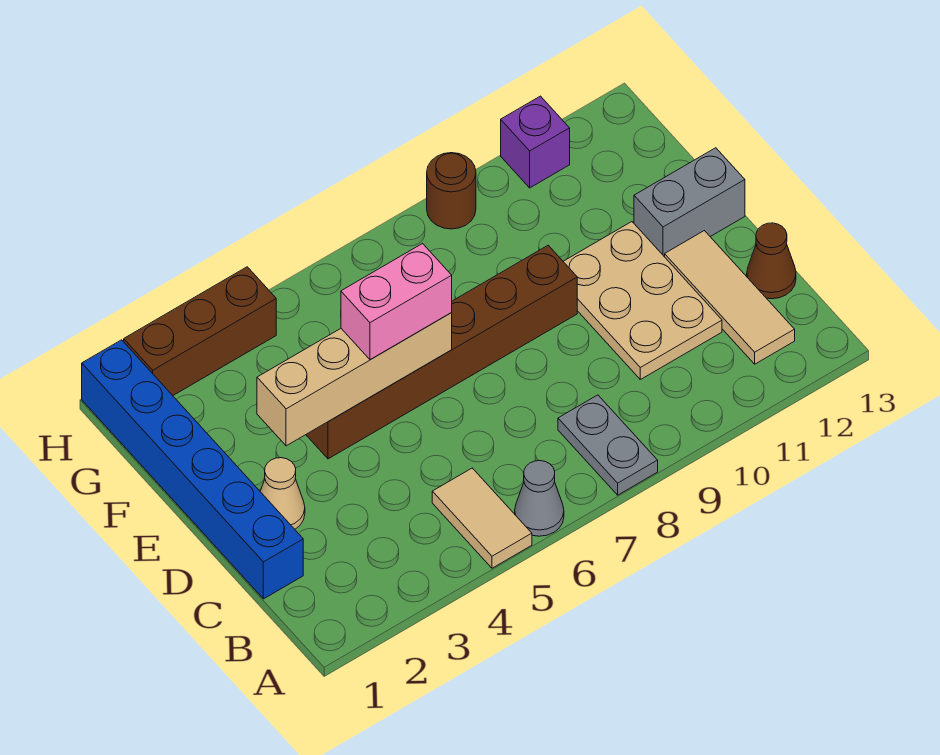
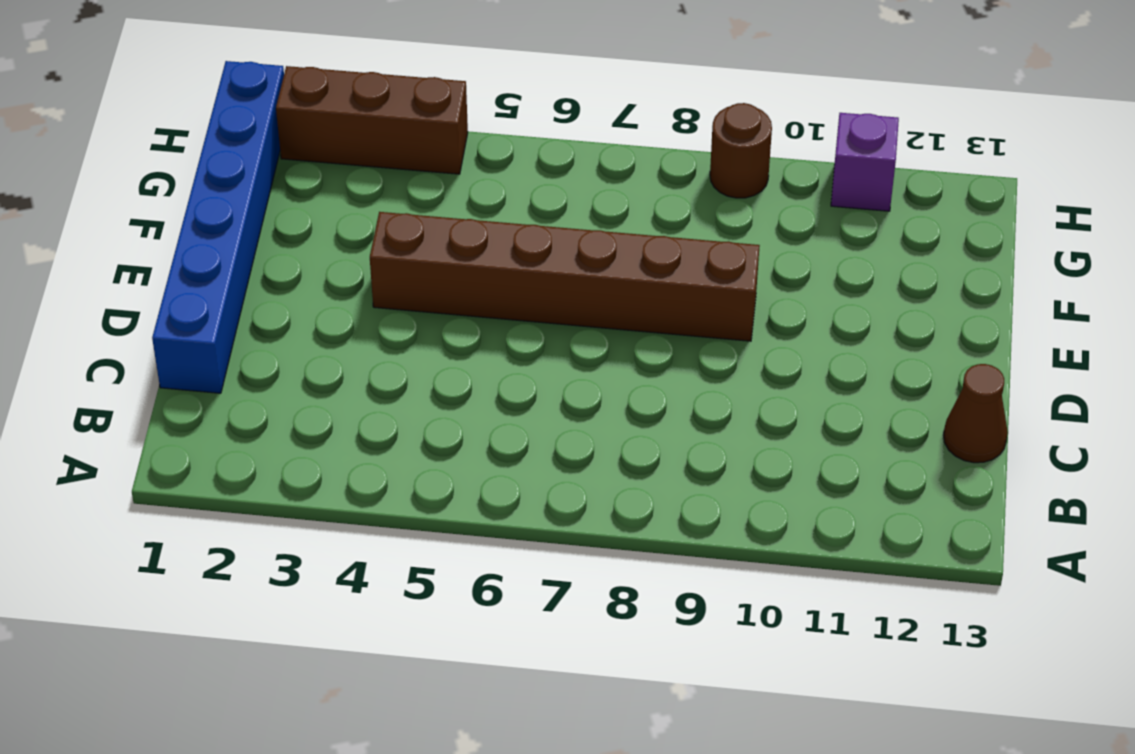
none -> tan 1x2 tile [432,468,532,568]
none -> grey 1x1 cone [515,461,564,536]
none -> grey 1x2 plate [558,395,658,495]

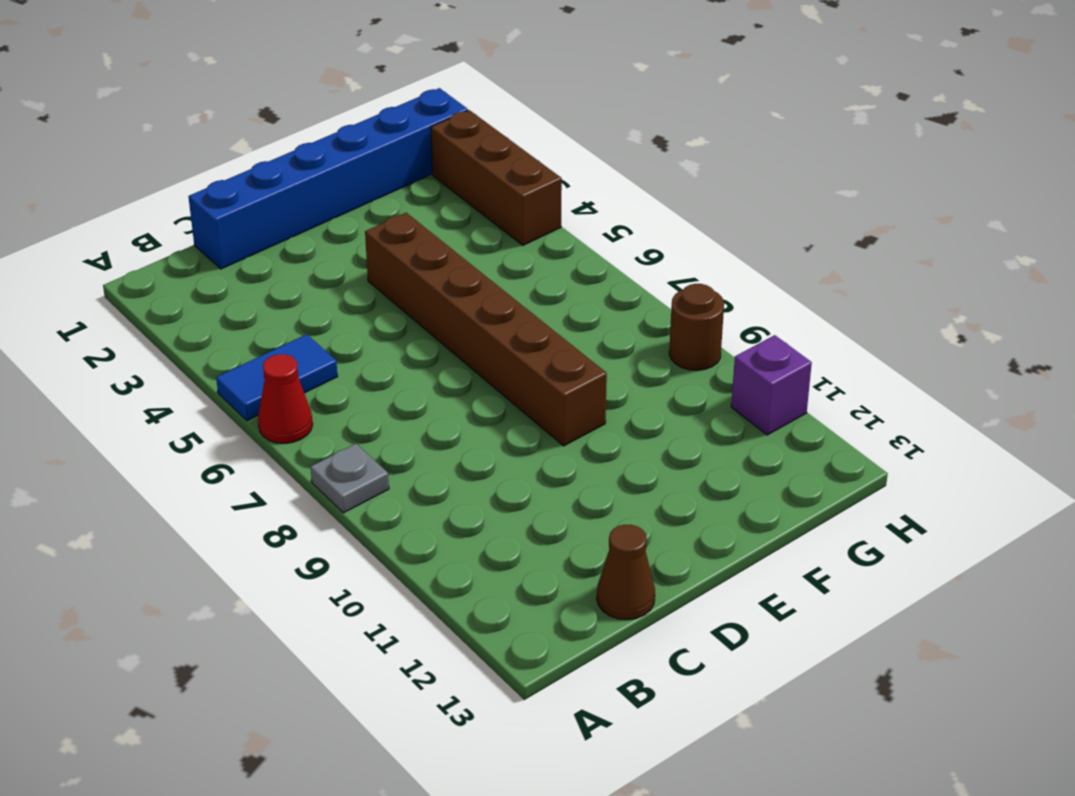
blue 1x2 tile [216,334,338,421] -> tan 1x2 tile [432,468,532,568]
red 1x1 cone [258,354,313,443] -> grey 1x1 cone [515,461,564,536]
grey 1x1 plate [311,444,389,513] -> grey 1x2 plate [558,395,658,495]
none -> tan 1x3 tile [665,231,795,364]
none -> tan 2x3 plate [563,222,722,379]
none -> tan 1x1 cone [260,458,305,529]

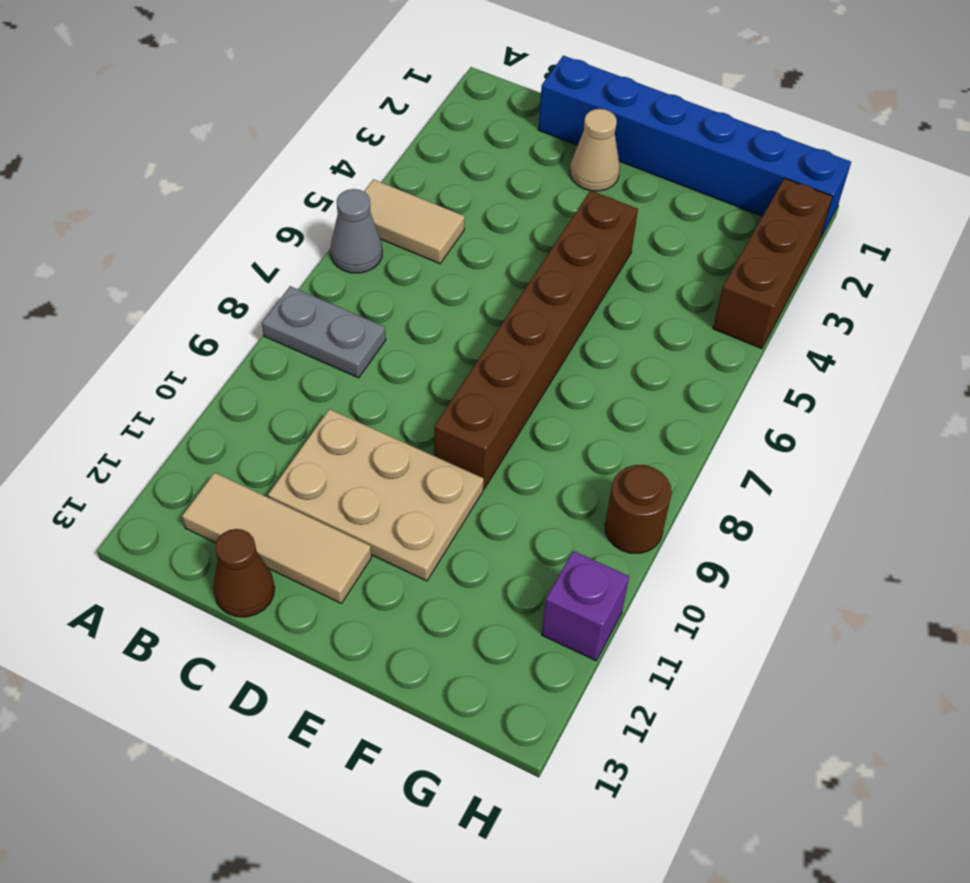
none -> grey 1x2 brick [634,148,745,257]
none -> tan 1x4 brick [257,313,452,446]
none -> pink 1x2 brick [341,244,452,360]

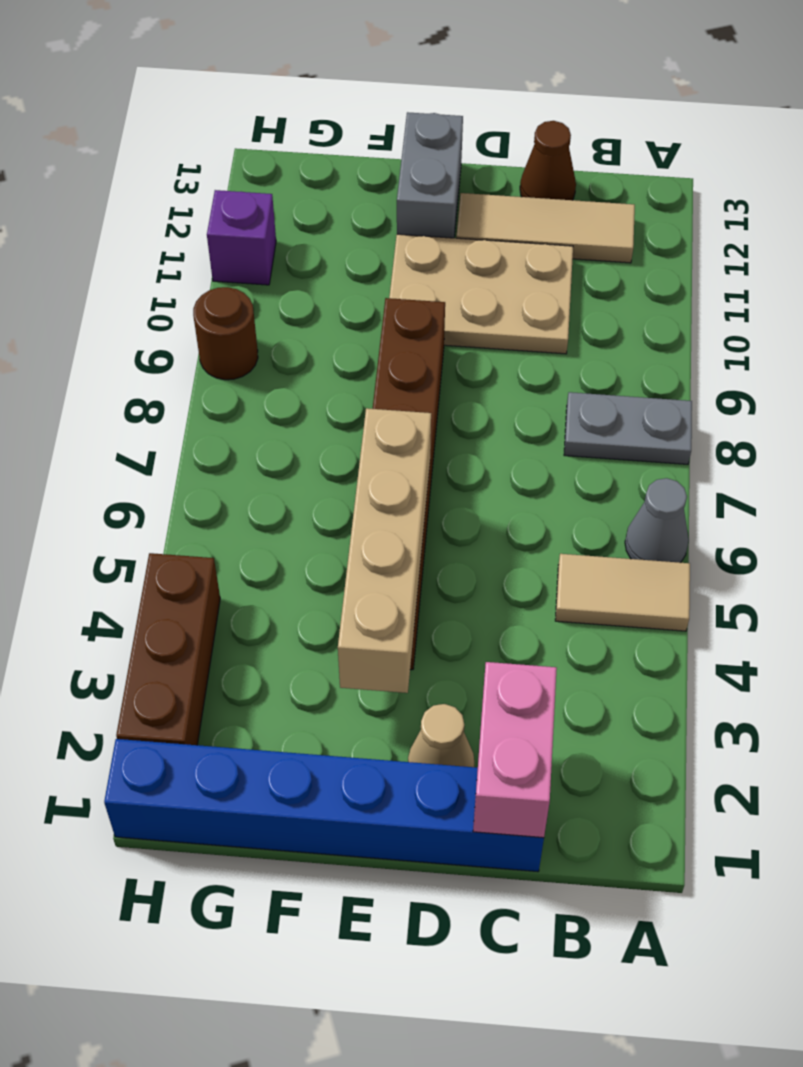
pink 1x2 brick [473,662,557,838] -> pink 1x2 brick moved to [341,244,452,360]

